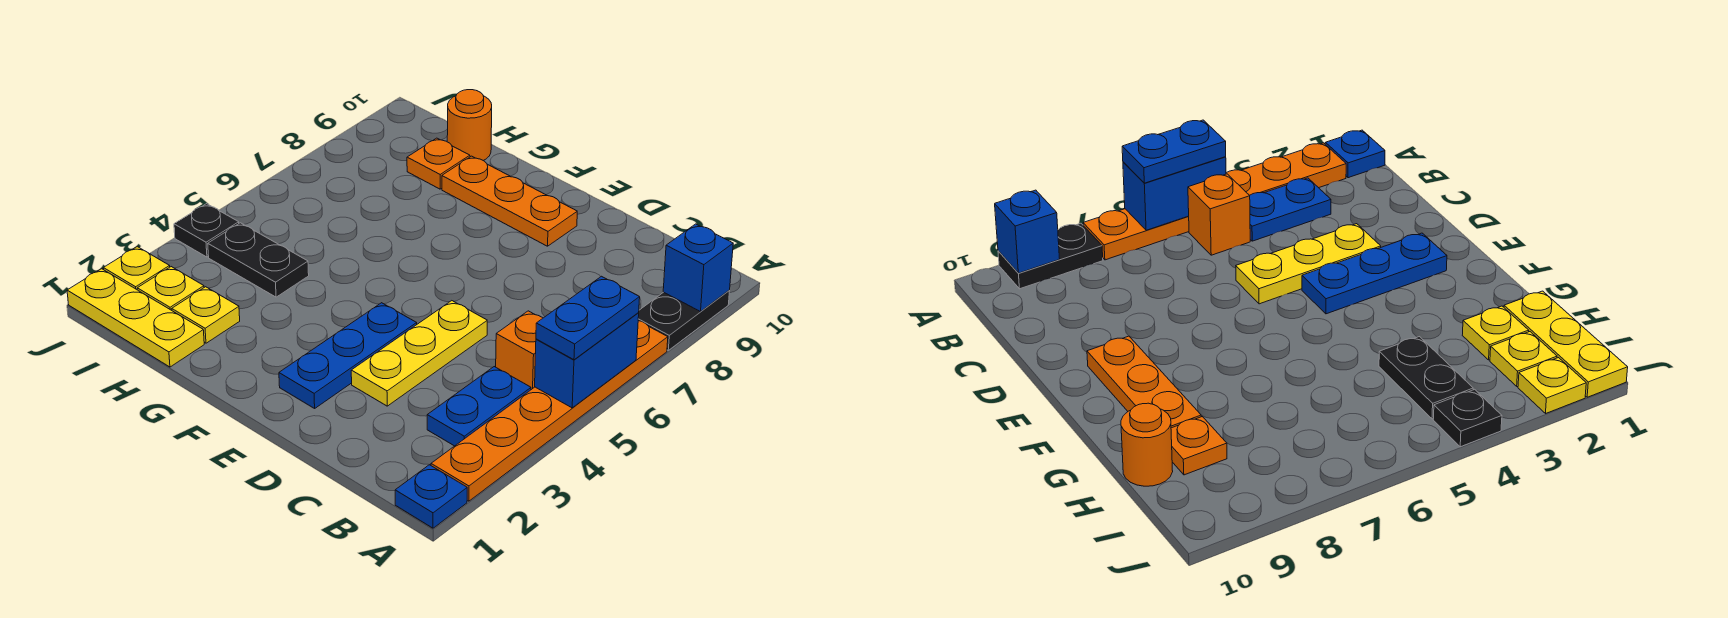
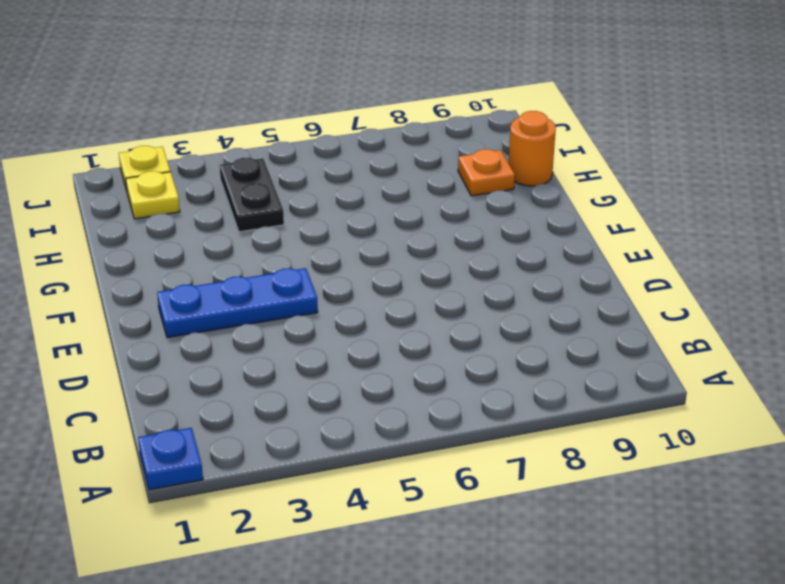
none -> orange 1x6 plate [431,321,668,501]
none -> black 1x2 plate [638,291,729,350]
none -> blue 1x2 plate [427,367,531,446]

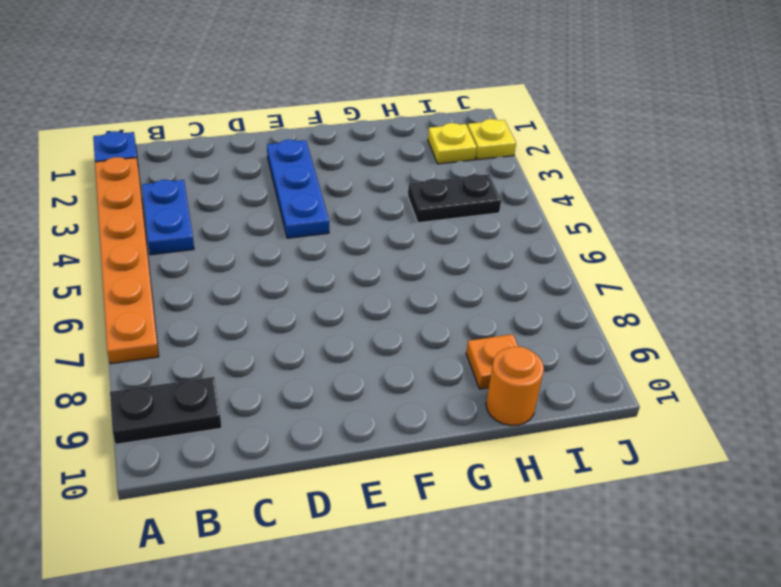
black 1x2 plate [110,377,222,444] -> black 1x2 plate turned to [638,291,729,350]
none -> orange 1x1 brick [496,311,543,390]
none -> yellow 1x3 plate [351,301,487,406]
none -> orange 1x3 plate [442,156,577,246]

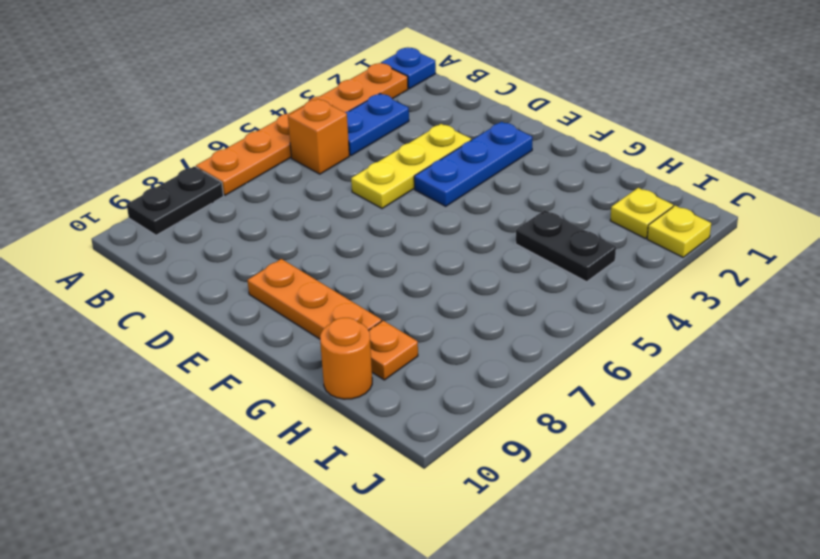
none -> yellow 1x3 plate [67,269,204,367]
none -> yellow 1x1 plate [172,287,240,343]
none -> black 1x1 plate [174,204,239,257]

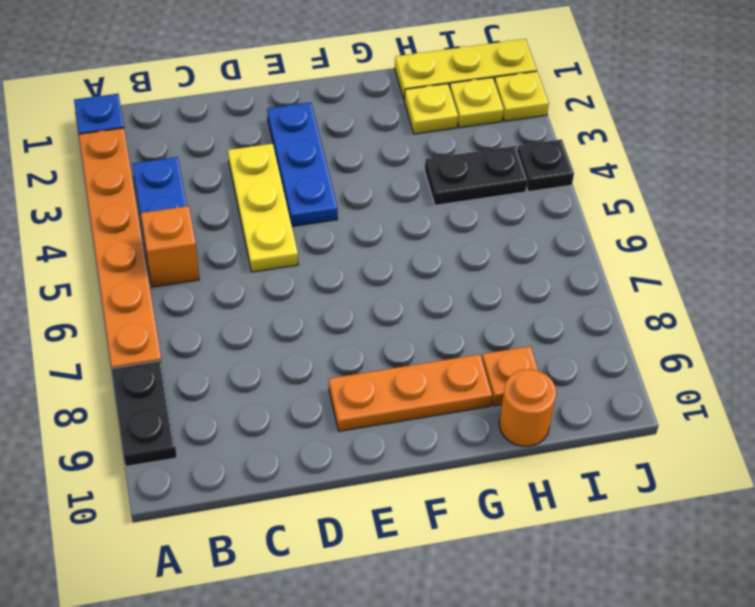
none -> blue 1x2 brick [535,313,639,408]
none -> blue 1x1 brick [663,224,733,312]
none -> blue 1x2 plate [536,276,640,360]

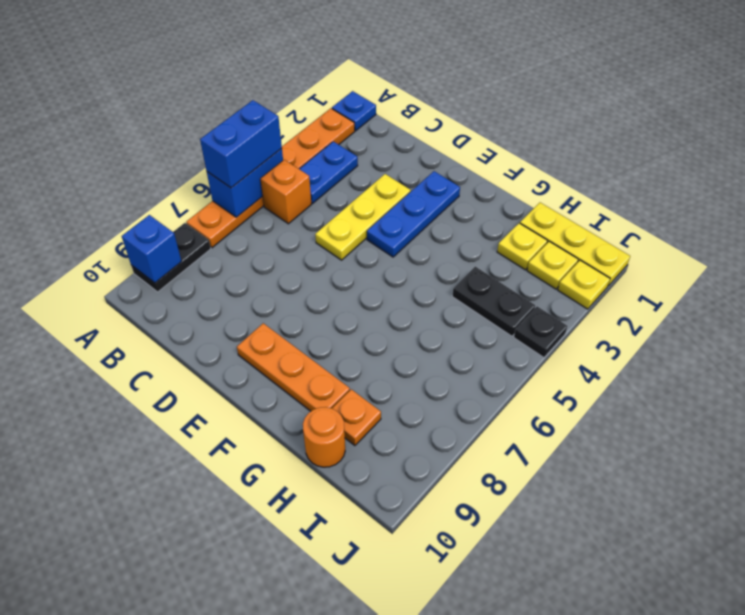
blue 1x2 brick [200,100,282,188] -> blue 1x2 plate [536,276,640,360]

